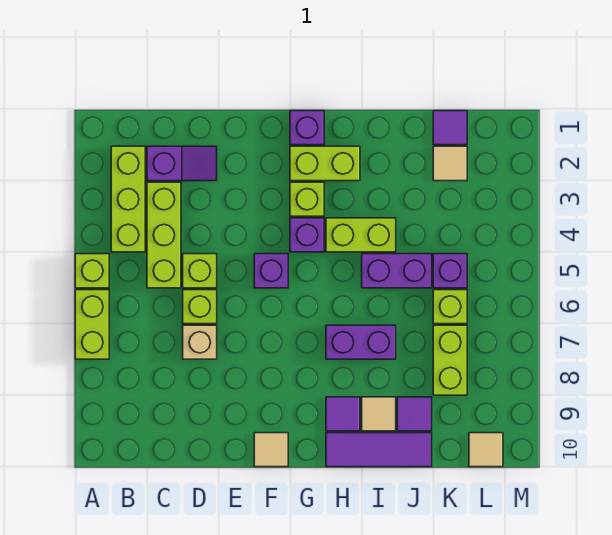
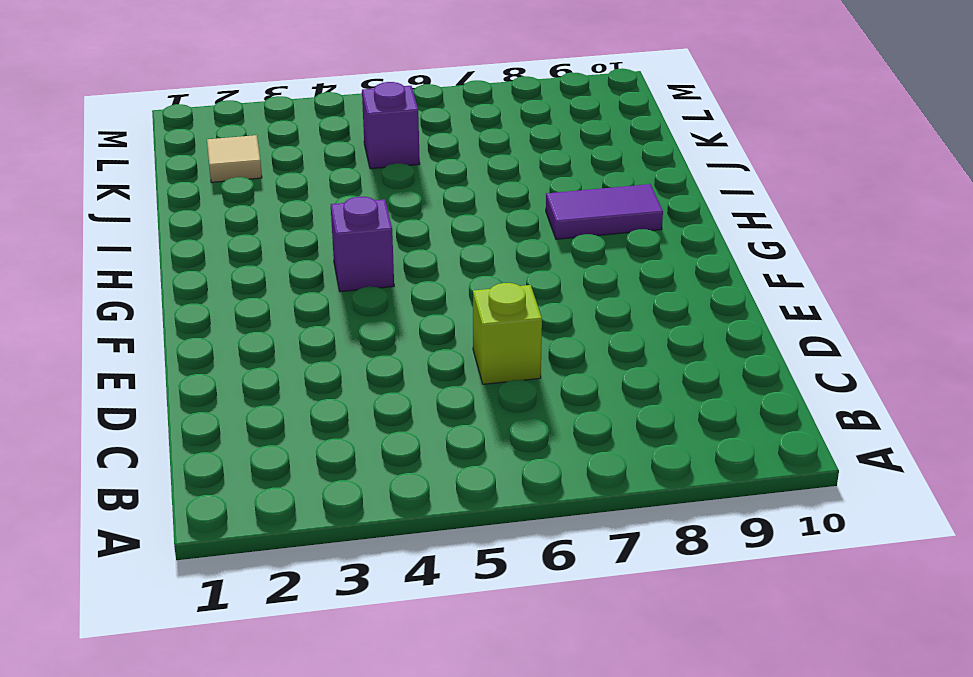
purple 1x2 tile [546,184,663,239] -> purple 1x1 tile [326,397,360,431]
none -> lime 1x1 brick [75,254,109,288]
none -> lime 1x2 brick [75,290,109,359]
none -> lime 1x3 brick [111,146,145,252]

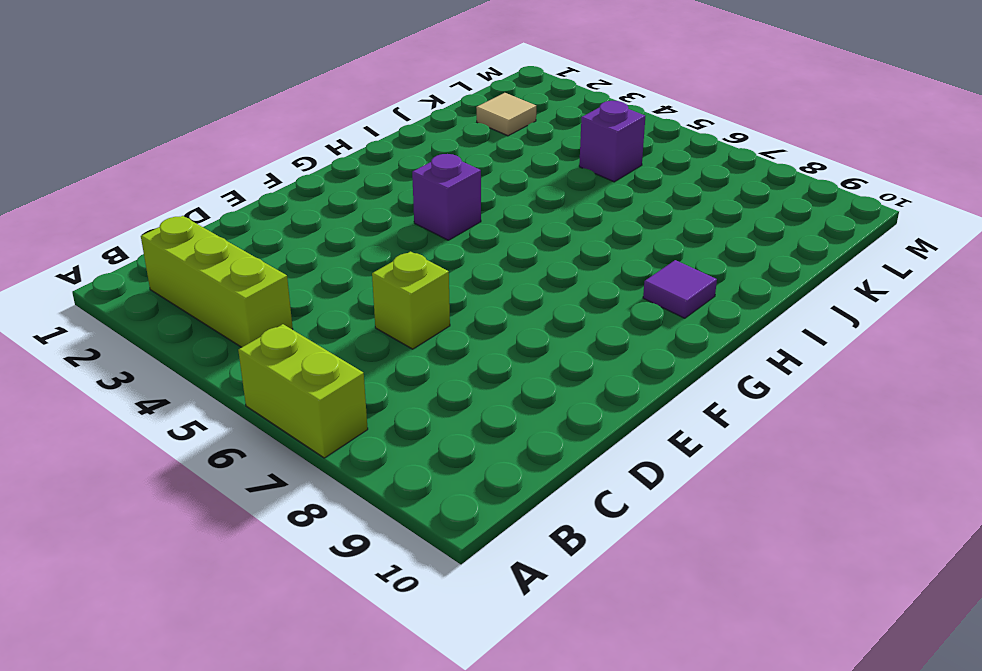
none -> lime 1x1 brick [75,254,109,288]
none -> purple 1x2 slope [147,146,217,181]
none -> lime 1x3 brick [147,182,181,288]

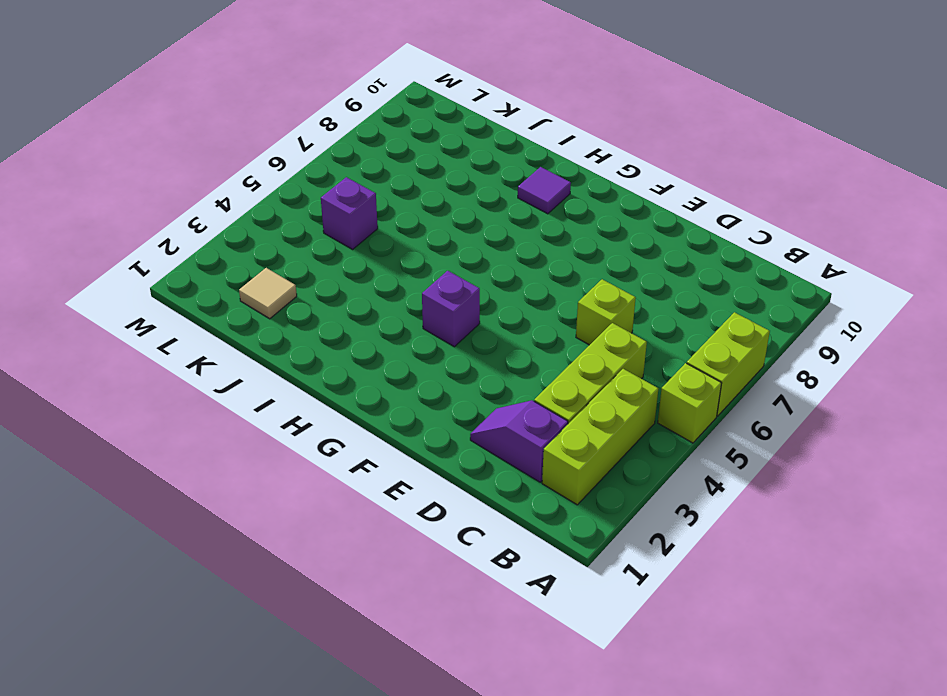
none -> lime 1x1 brick [183,254,217,288]
none -> tan 1x1 brick [183,325,217,359]
none -> purple 1x1 brick [254,254,288,288]

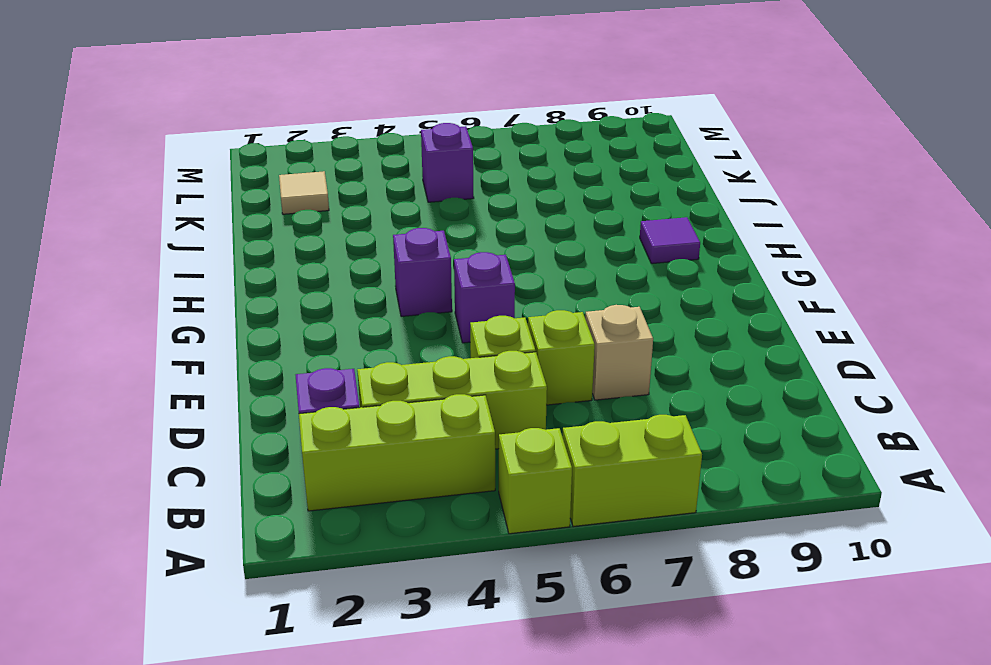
none -> tan 1x1 tile [254,433,288,467]
none -> purple 1x1 brick [290,111,324,145]
none -> lime 1x2 brick [290,146,360,181]

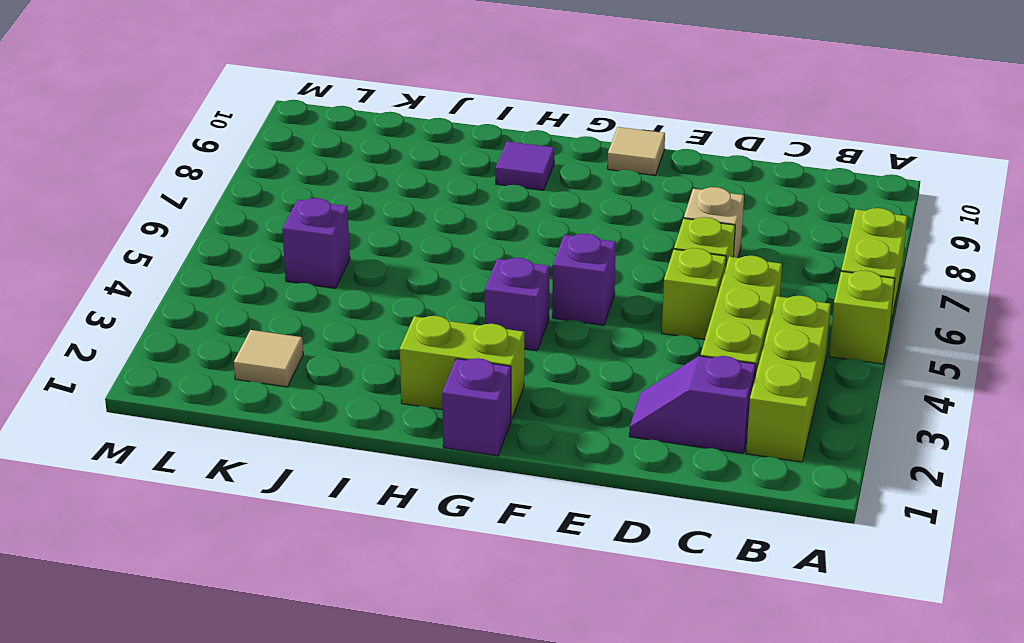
none -> lime 1x1 brick [290,182,324,216]
none -> lime 1x2 brick [326,218,396,252]
none -> purple 1x2 brick [326,325,396,359]

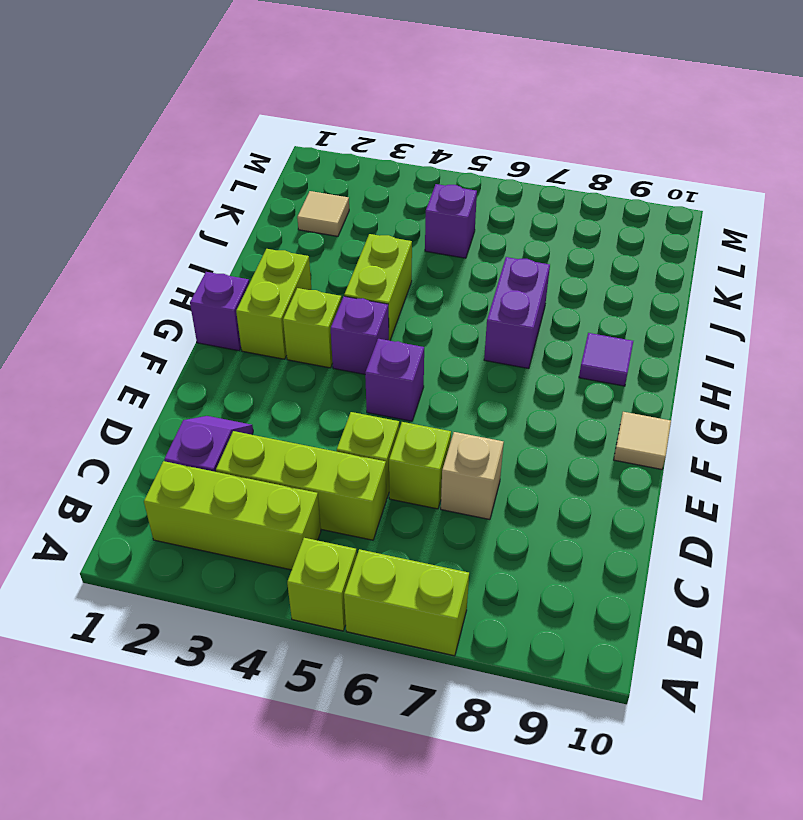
none -> purple 1x3 tile [326,433,432,467]
none -> purple 1x2 brick [362,254,432,288]
none -> tan 1x1 tile [362,397,396,431]

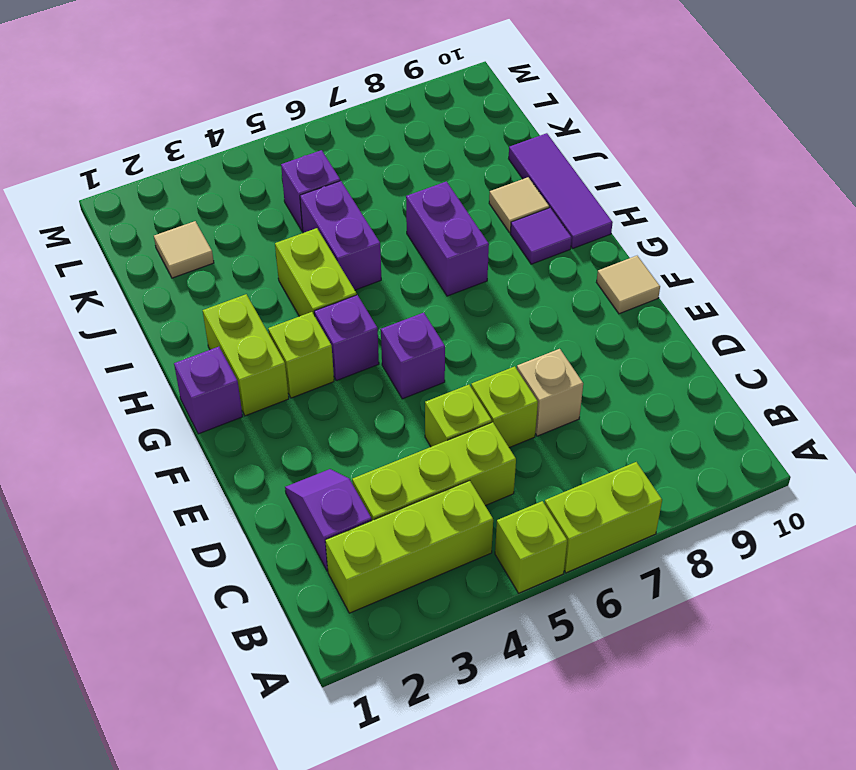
none -> purple 1x1 tile [397,397,432,431]
none -> purple 1x1 tile [433,111,467,145]
none -> lime 1x1 brick [433,290,467,324]

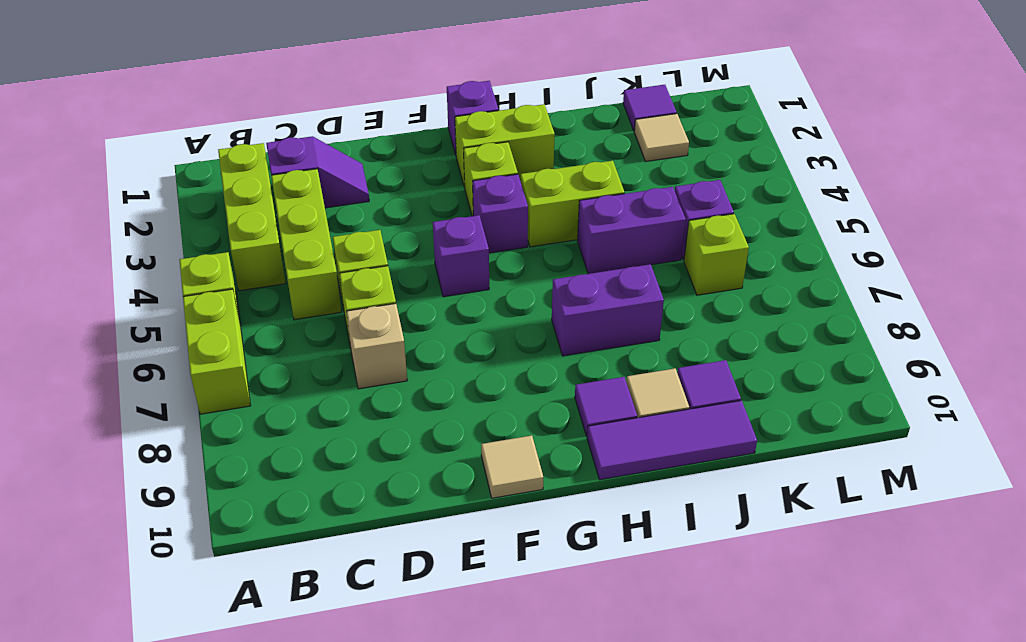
none -> lime 1x2 brick [433,325,467,395]
none -> tan 1x1 tile [469,433,503,467]

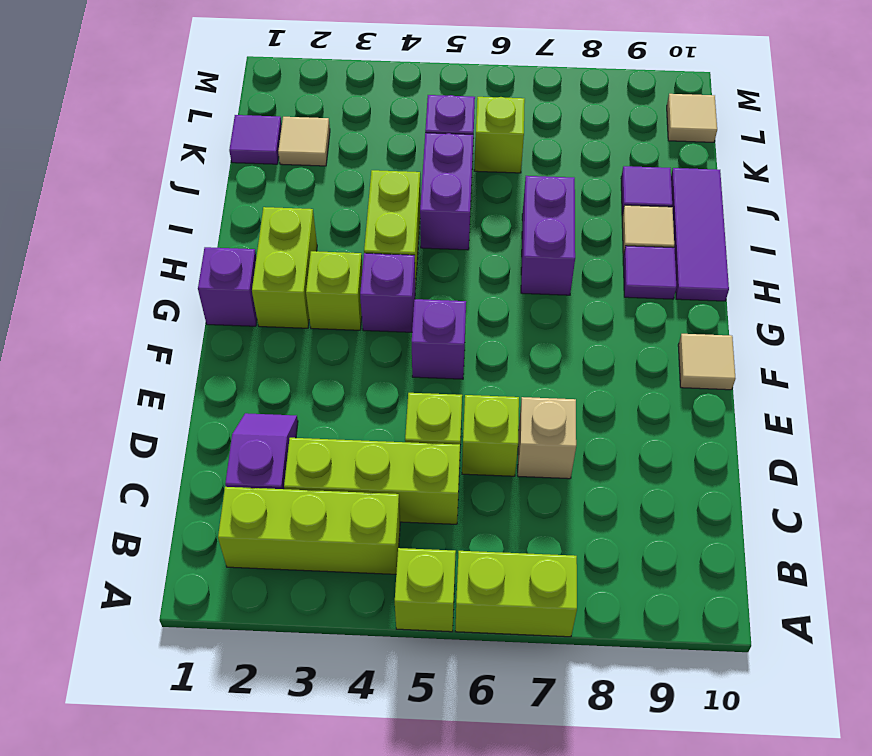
none -> lime 1x2 brick [433,325,467,395]

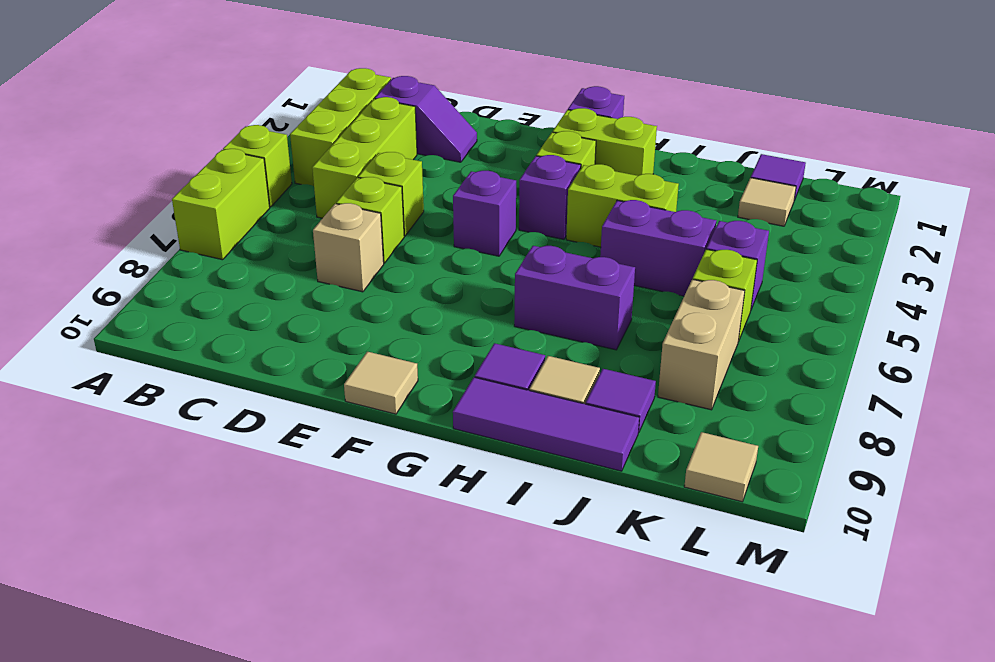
tan 1x2 brick [658,279,745,410] -> lime 1x2 brick [433,325,467,395]

